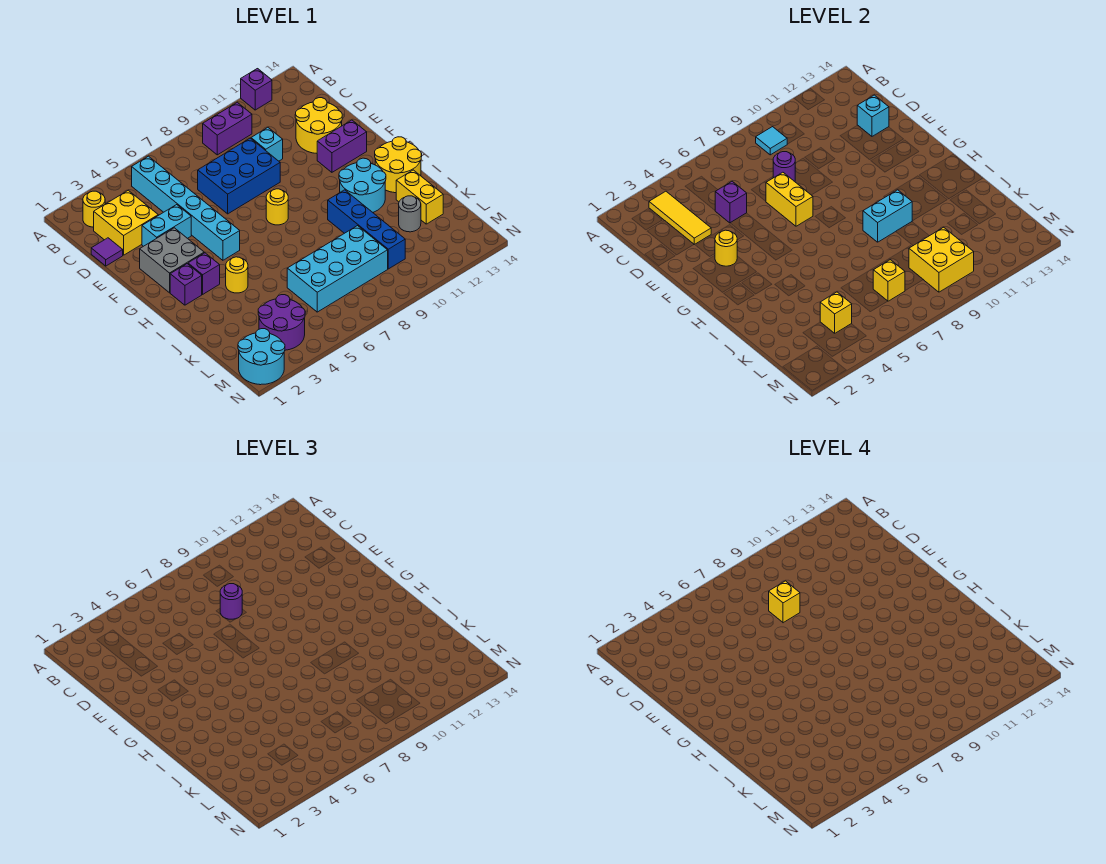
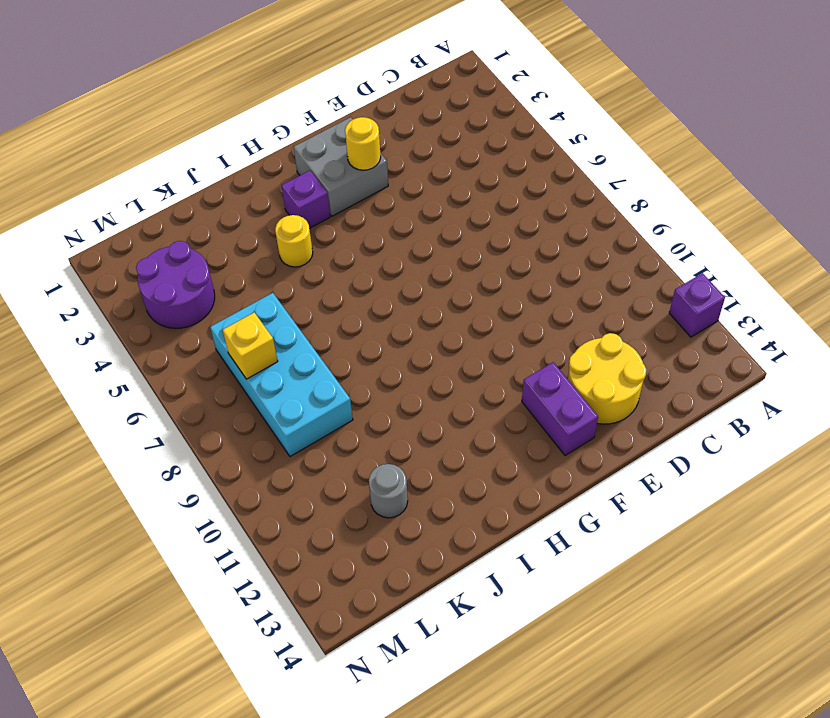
none -> yellow 1x1 round brick [83,191,105,227]
none -> cyan 1x6 brick [132,156,240,260]
none -> purple 1x2 brick [203,102,252,155]
none -> yellow 2x2 brick [94,190,158,255]

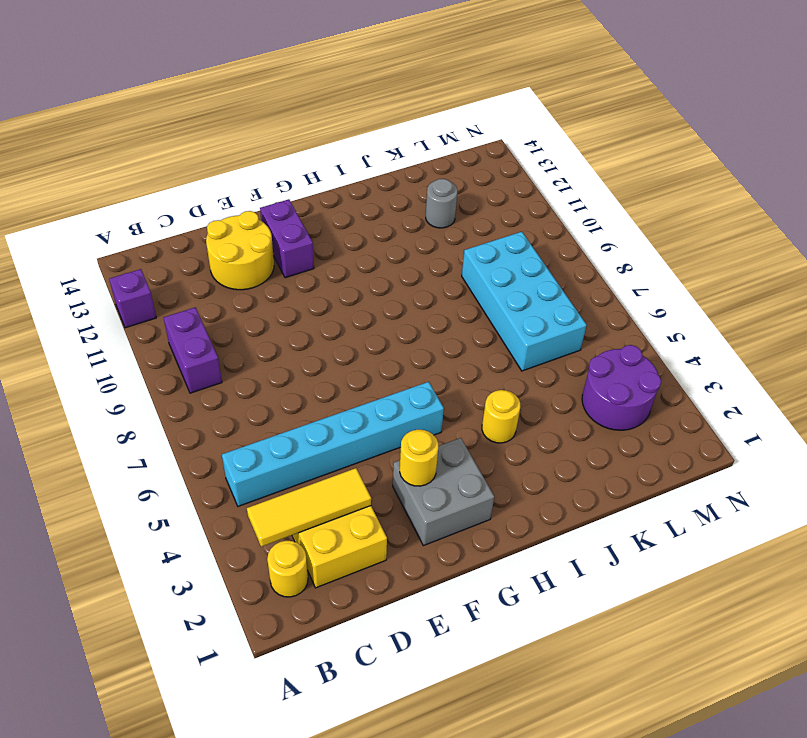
none -> purple 1x1 tile [91,238,123,266]
none -> blue 2x3 brick [198,138,280,214]
none -> cyan 1x1 brick [251,128,283,161]
none -> cyan 1x2 brick [142,205,191,246]

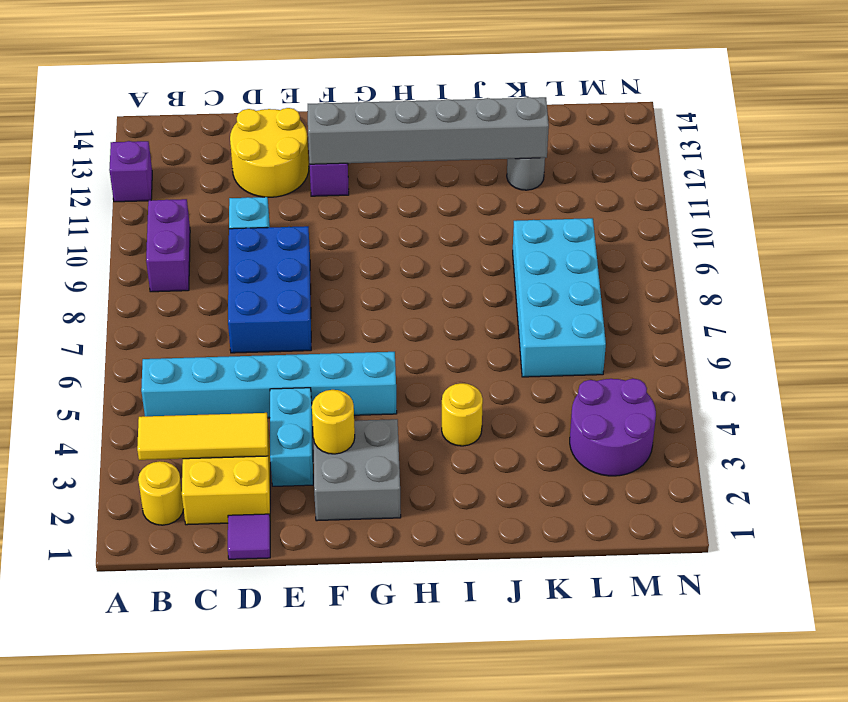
grey 1x6 brick [308,97,549,164] -> none
none -> yellow 1x1 round brick [266,189,288,225]
none -> purple 1x1 brick [170,264,202,305]
none -> purple 1x1 brick [188,253,220,294]
none -> cyan 2x2 round brick [339,158,386,212]

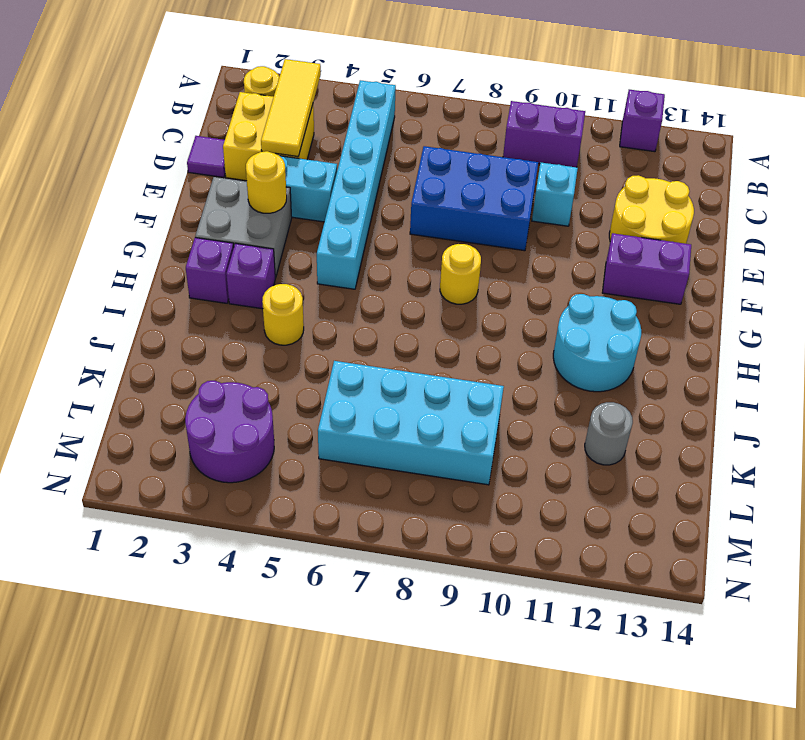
none -> yellow 2x2 round brick [375,137,422,193]
none -> blue 1x4 brick [328,190,405,269]
none -> yellow 1x2 brick [396,170,443,224]
none -> cyan 2x2 round brick [238,329,285,385]

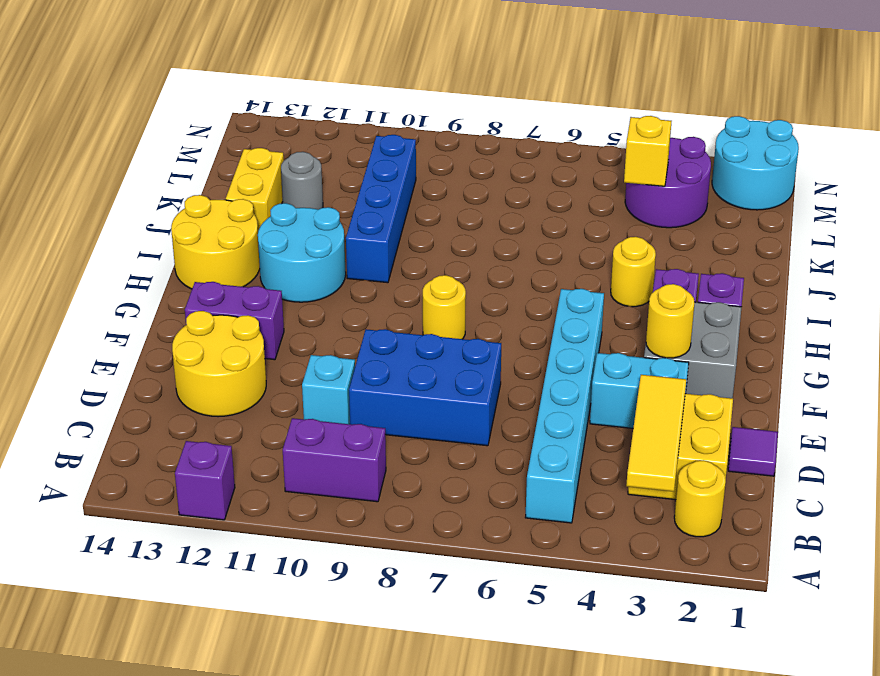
none -> cyan 2x4 brick [287,226,388,312]
none -> cyan 1x1 tile [756,127,787,155]
none -> purple 1x1 brick [715,181,747,223]
none -> purple 1x1 round brick [773,152,795,181]

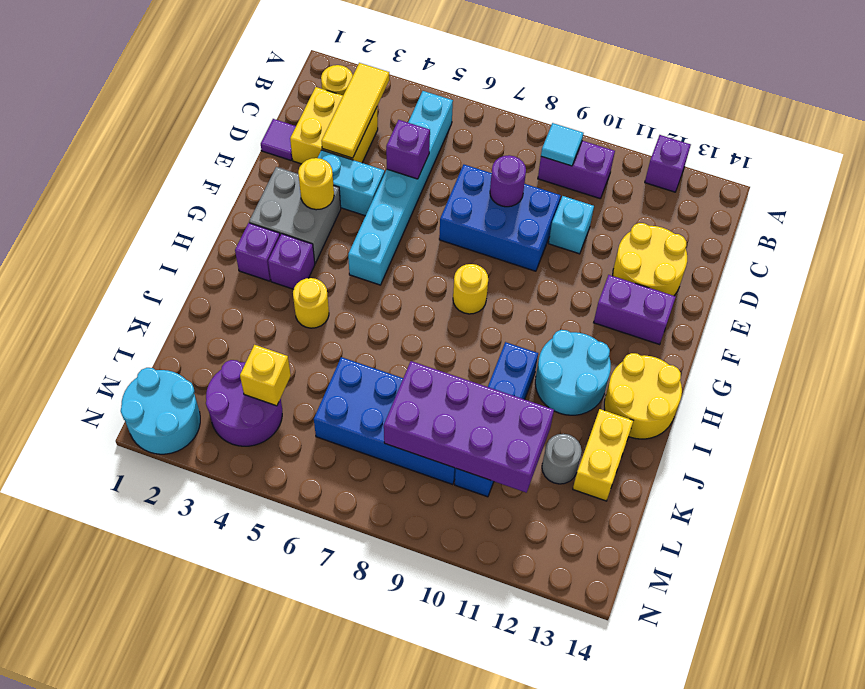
blue 2x4 brick [314,357,456,485] -> cyan 2x4 brick [287,226,388,312]
purple 2x4 brick [384,361,554,493] -> yellow 2x2 brick [909,227,974,292]
none -> cyan 1x1 brick [857,95,889,136]
none -> yellow 1x2 brick [766,172,813,226]
none -> cyan 1x2 brick [863,190,912,242]
none -> yellow 1x1 brick [873,260,905,301]

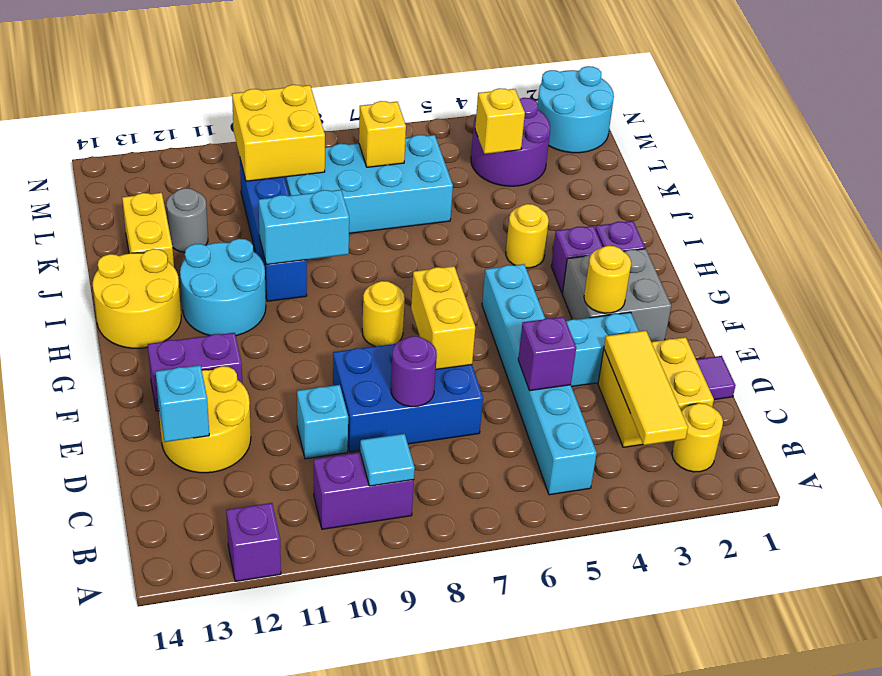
none -> purple 1x1 round brick [220,584,242,619]
none -> yellow 1x1 brick [769,581,800,623]

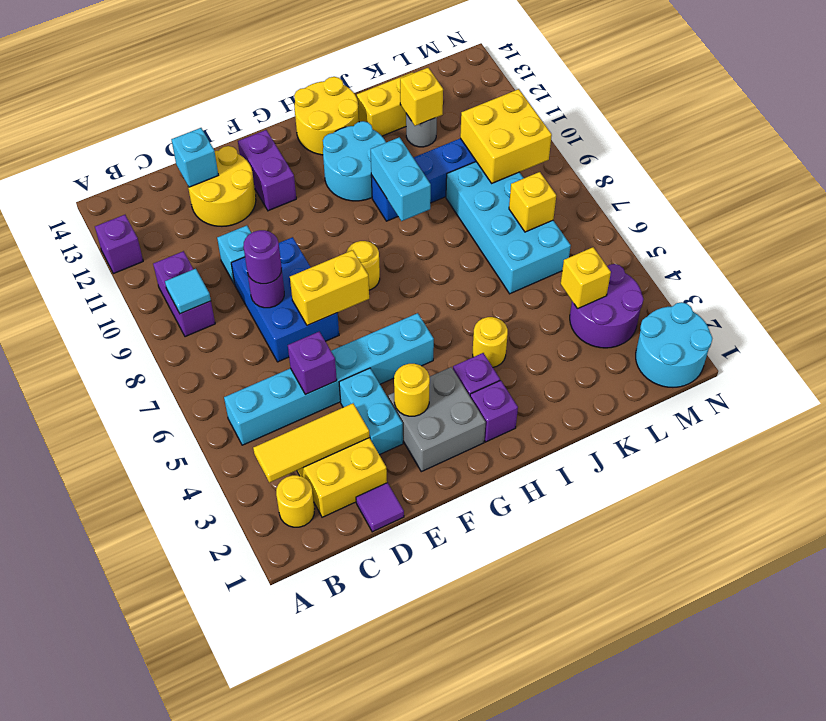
yellow 1x1 brick [400,68,443,126] -> yellow 1x1 brick moved to [769,581,800,623]

